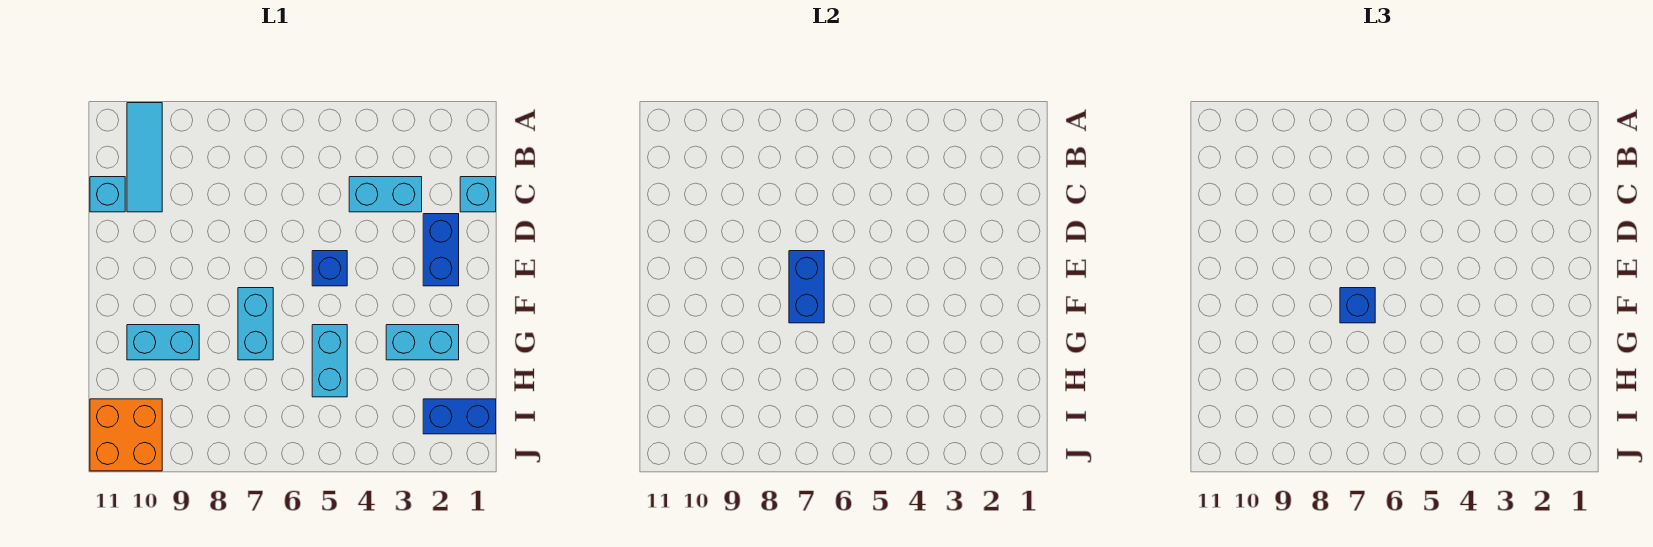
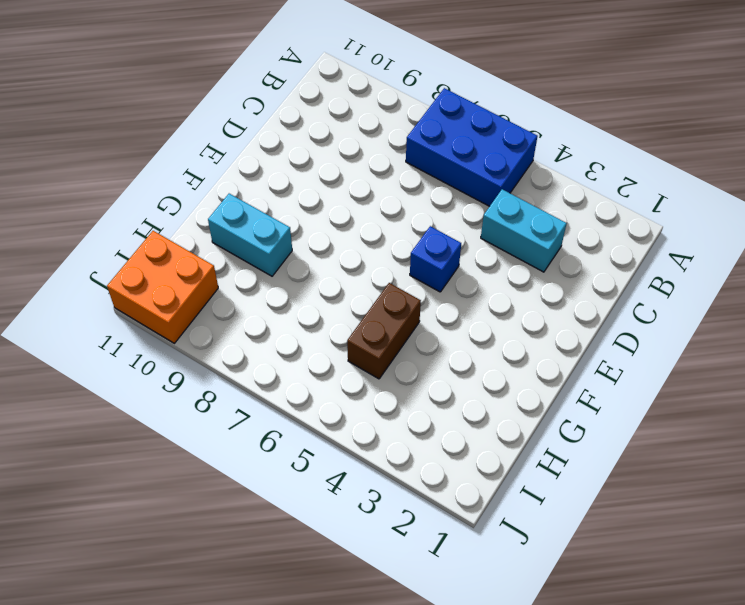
blue 2x3 brick [406,88,538,206] -> none
brown 1x2 brick [347,283,421,379] -> cyan 1x2 brick [312,325,347,397]
none -> cyan 1x3 tile [127,103,162,212]
none -> cyan 1x1 brick [460,177,496,212]
none -> cyan 1x1 brick [90,177,125,212]

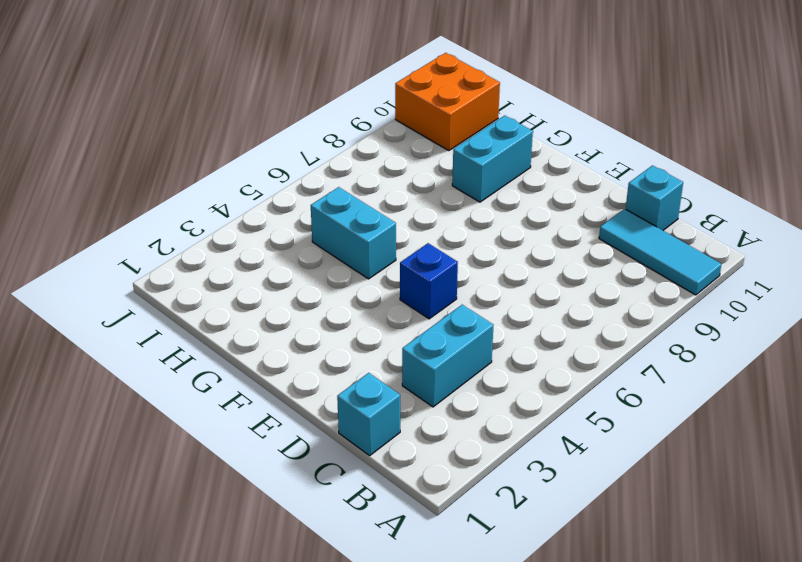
none -> blue 1x2 brick [423,214,459,286]
none -> cyan 1x2 brick [238,288,273,360]
none -> cyan 1x2 brick [386,325,459,360]

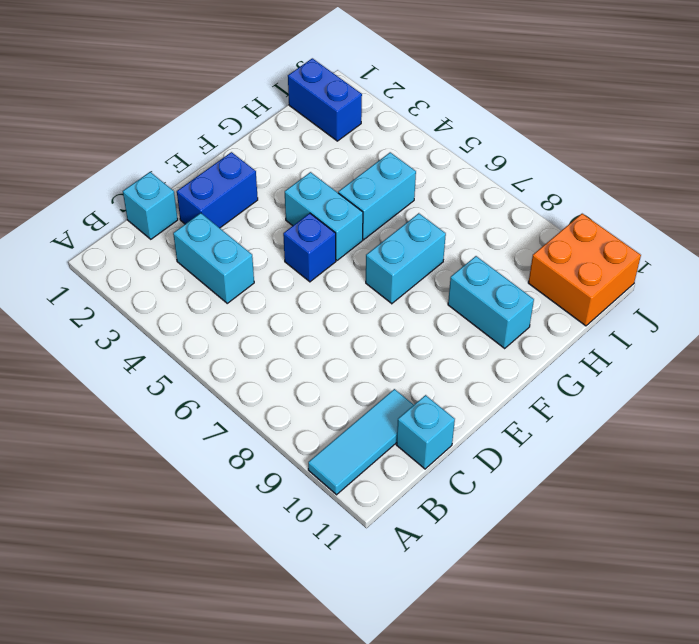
cyan 1x2 brick [285,172,363,260] -> cyan 1x2 brick moved to [386,325,459,360]
none -> blue 1x2 brick [789,251,824,323]
none -> blue 1x1 brick [1340,288,1375,323]

